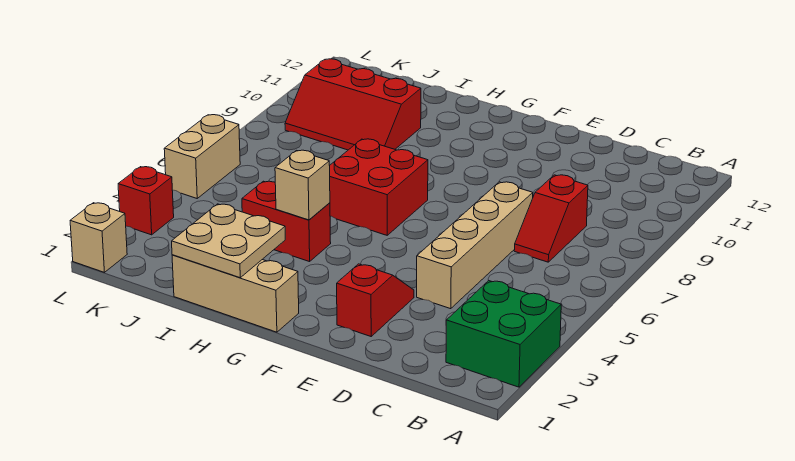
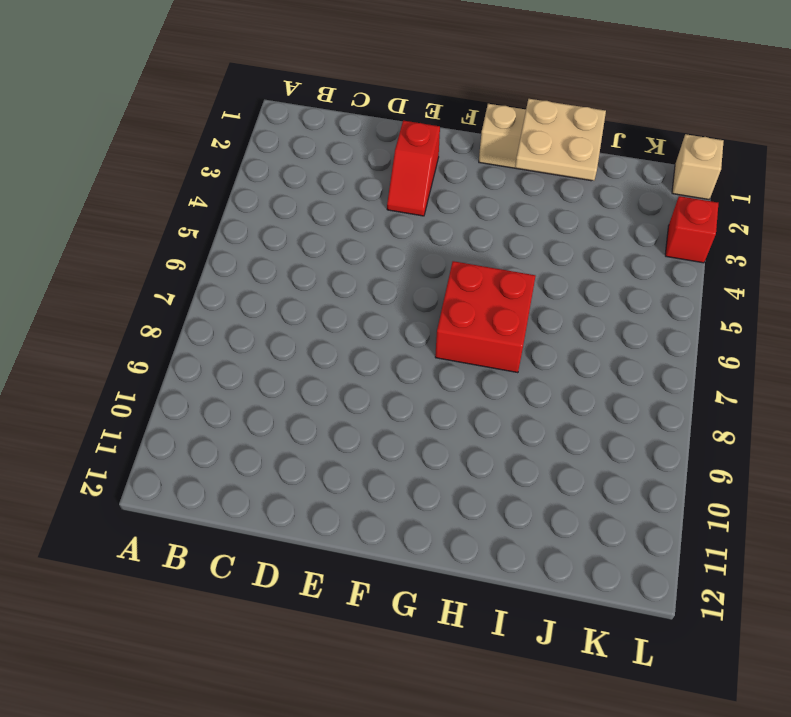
none -> green 2x2 brick [446,281,561,387]
none -> red 1x2 slope [514,175,588,262]
none -> tan 1x4 brick [417,182,533,309]

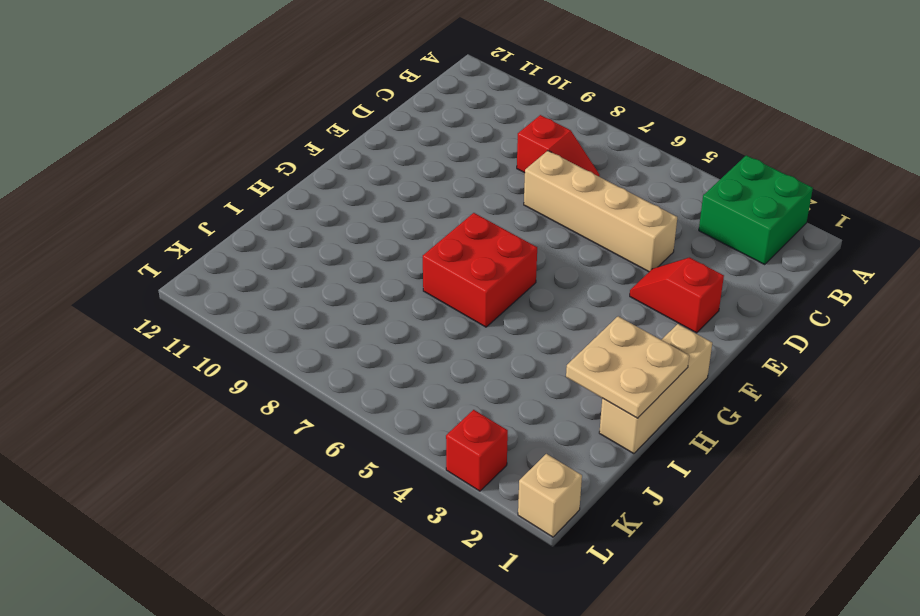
none -> red 1x2 brick [242,181,331,262]
none -> red 2x3 slope [285,59,421,150]
none -> tan 1x2 brick [164,115,240,198]

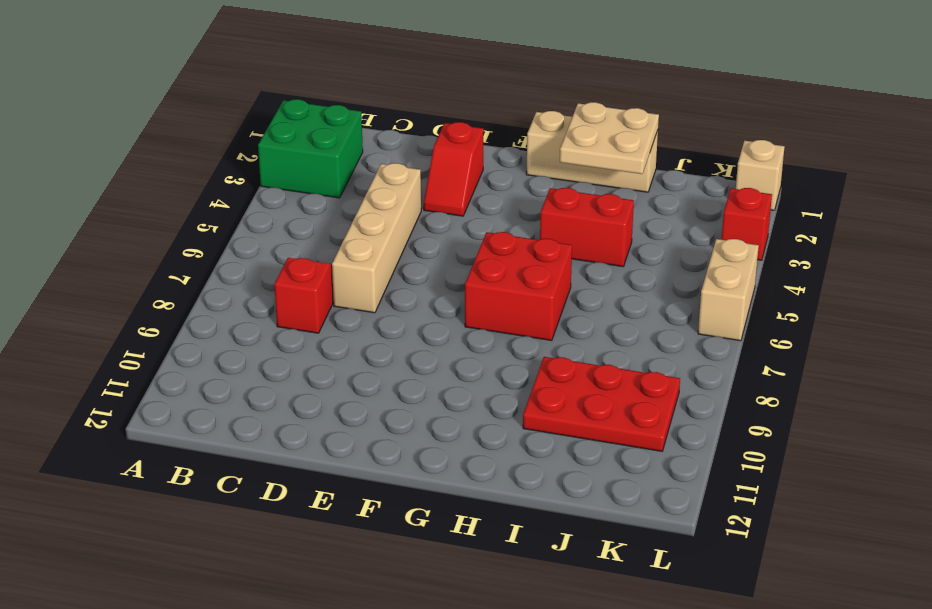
red 2x3 plate [523,357,680,451] -> red 2x3 slope [285,59,421,150]
none -> tan 1x1 brick [275,150,330,220]

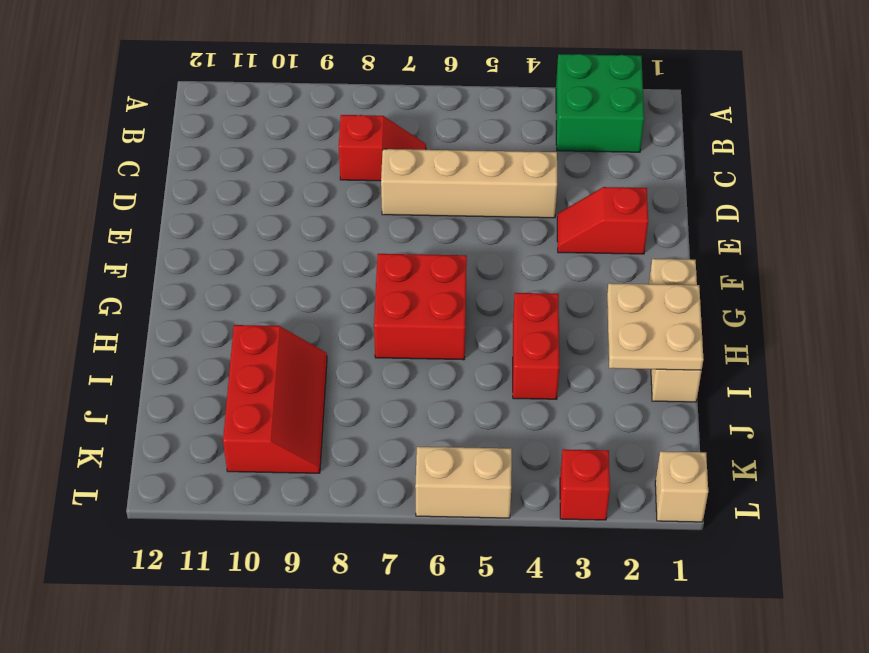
none -> tan 1x1 brick [275,150,330,220]

